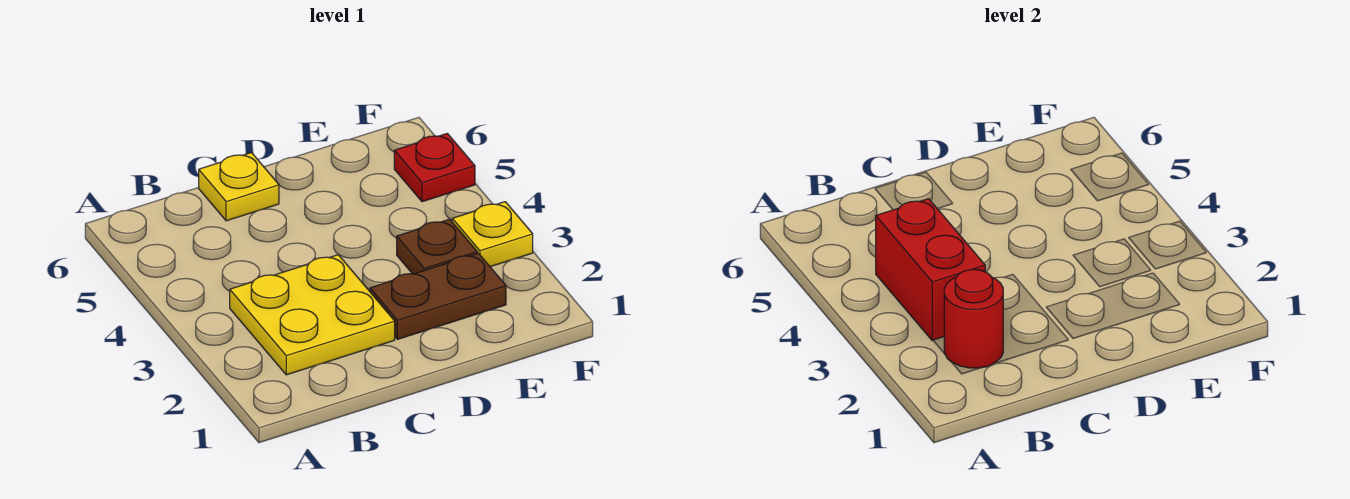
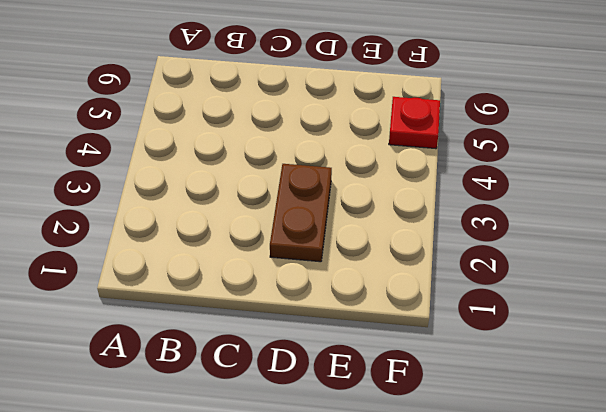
brown 1x2 plate [270,164,332,262] -> brown 1x2 plate turned to [370,253,506,339]
none -> yellow 2x2 plate [230,255,395,375]
none -> yellow 1x1 plate [199,153,279,221]

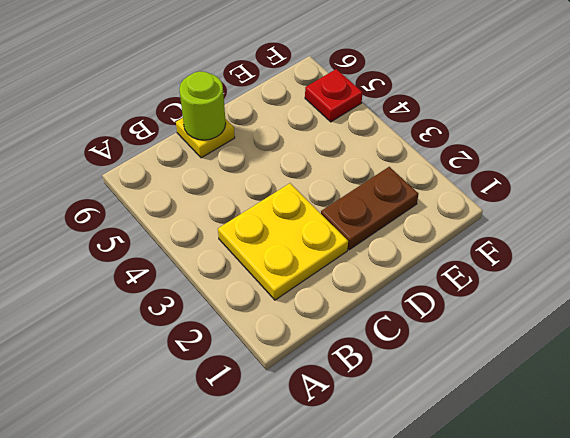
lime 1x1 round brick [179,71,226,140] -> none
none -> brown 1x1 plate [397,219,477,274]
none -> yellow 1x1 plate [452,202,533,267]

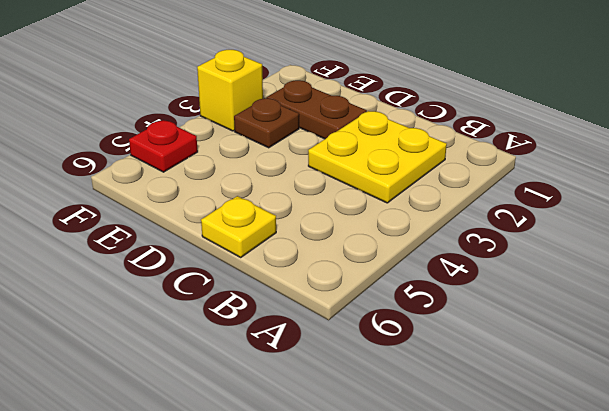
yellow 1x1 brick [197,50,263,131] -> yellow 1x1 plate [452,202,533,267]
none -> red 1x1 round brick [944,269,1003,368]
none -> red 1x2 brick [876,199,985,341]

